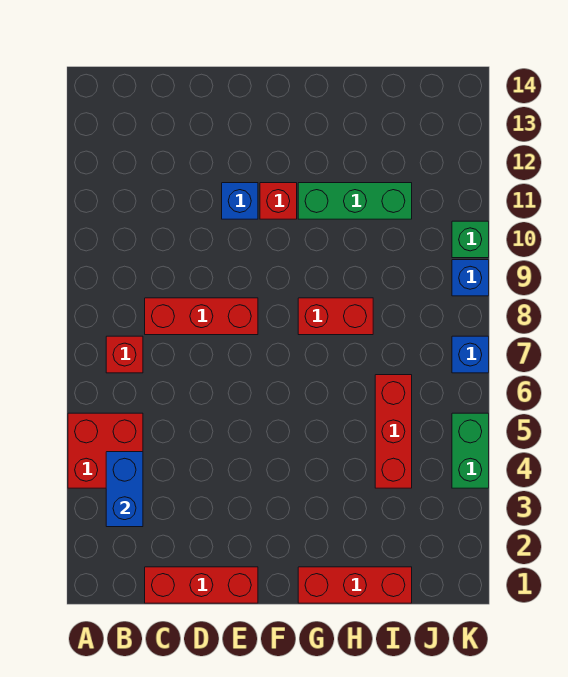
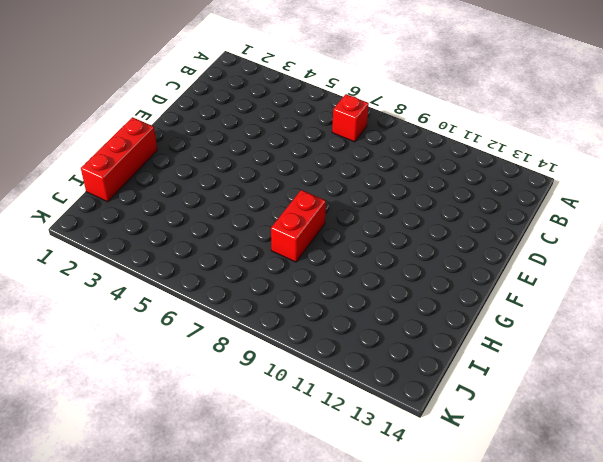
none -> red 2x2 brick [68,413,143,488]
none -> red 1x3 brick [145,567,258,603]
none -> red 1x3 brick [145,298,258,335]

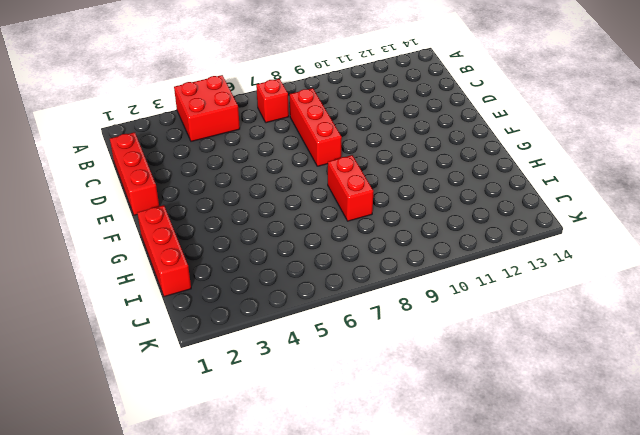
none -> blue 1x1 brick [222,183,258,219]
none -> red 1x1 brick [260,183,297,219]
none -> green 1x3 brick [298,183,412,219]

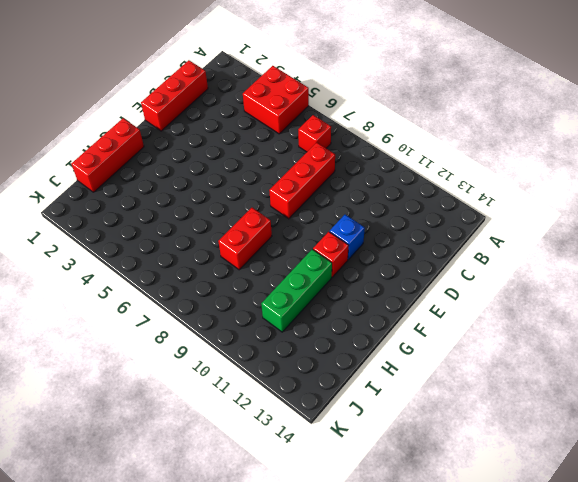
none -> red 1x3 brick [375,375,412,488]
none -> green 1x2 brick [452,413,489,488]
none -> blue 1x1 brick [452,336,489,373]

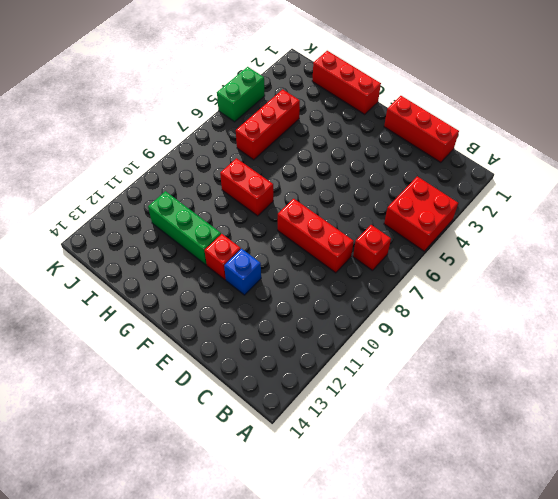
none -> blue 1x1 brick [452,336,489,373]
none -> blue 1x1 brick [452,260,489,296]
none -> green 1x1 brick [452,221,489,258]

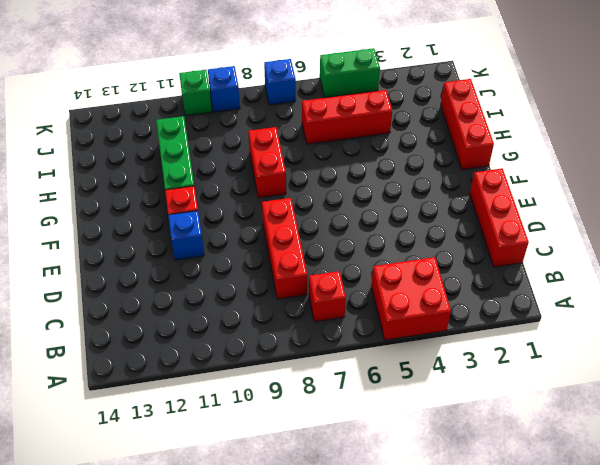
none -> blue 1x2 brick [106,452,143,527]

